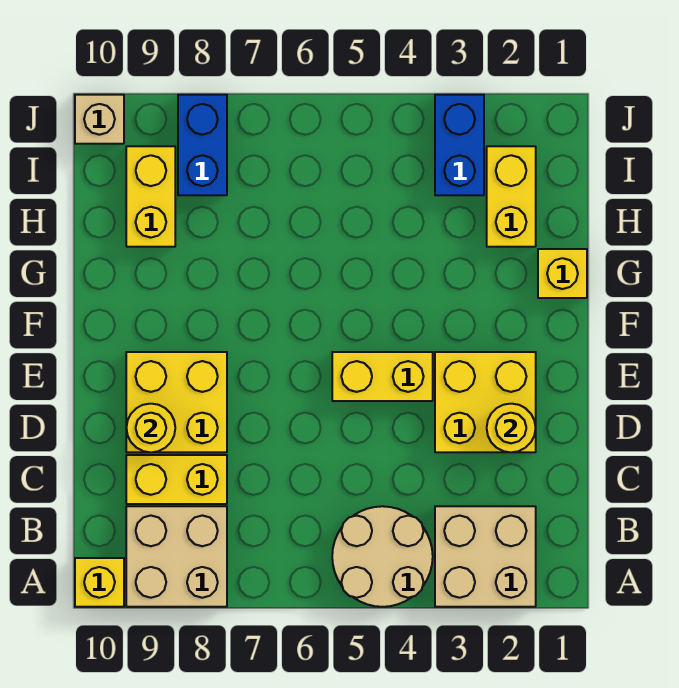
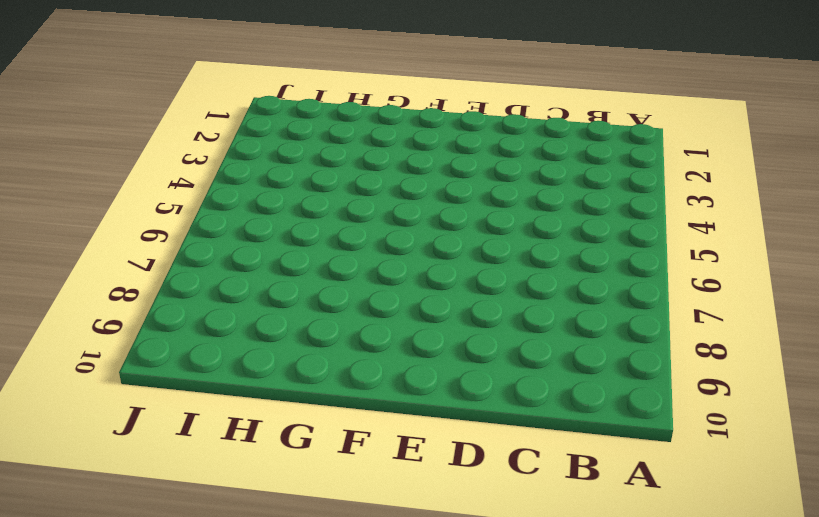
none -> tan 2x2 brick [435,506,536,607]
none -> tan 2x2 round brick [332,506,433,607]
none -> tan 2x2 brick [126,506,227,607]

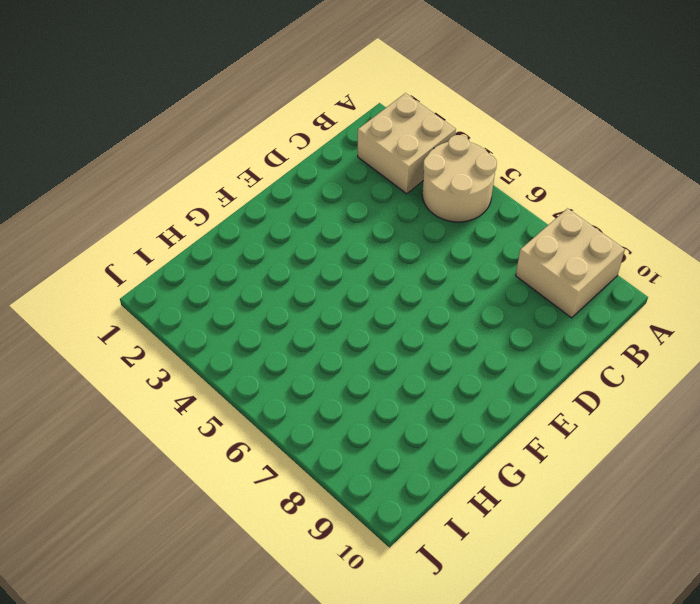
none -> yellow 1x1 brick [75,558,124,607]
none -> yellow 1x2 brick [126,455,227,504]
none -> yellow 2x2 brick [435,352,536,452]

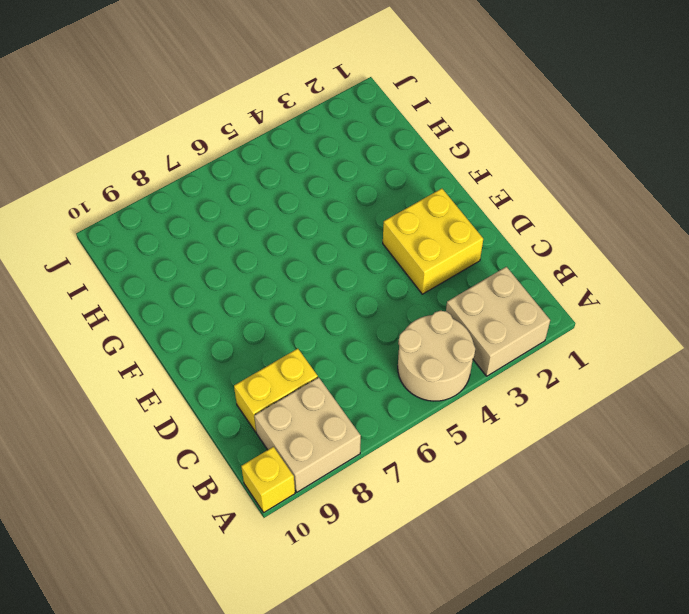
none -> yellow 2x2 brick [126,352,227,452]
none -> yellow 1x2 brick [332,352,433,401]
none -> yellow 1x1 brick [538,249,587,298]

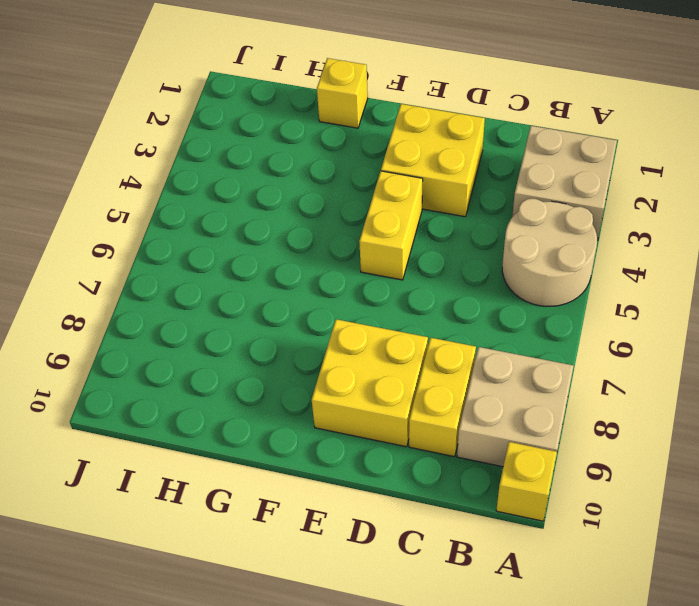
none -> yellow 1x2 brick [487,146,536,247]
none -> yellow 1x2 brick [126,146,175,247]
none -> blue 1x2 brick [435,95,484,195]

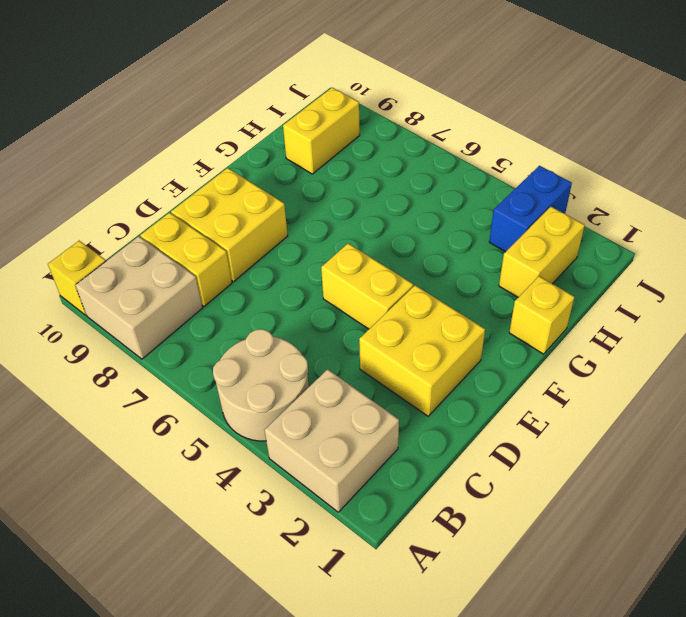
none -> blue 1x2 brick [178,95,227,195]
none -> tan 1x1 brick [75,95,124,144]
none -> yellow 1x1 round brick [487,404,536,452]

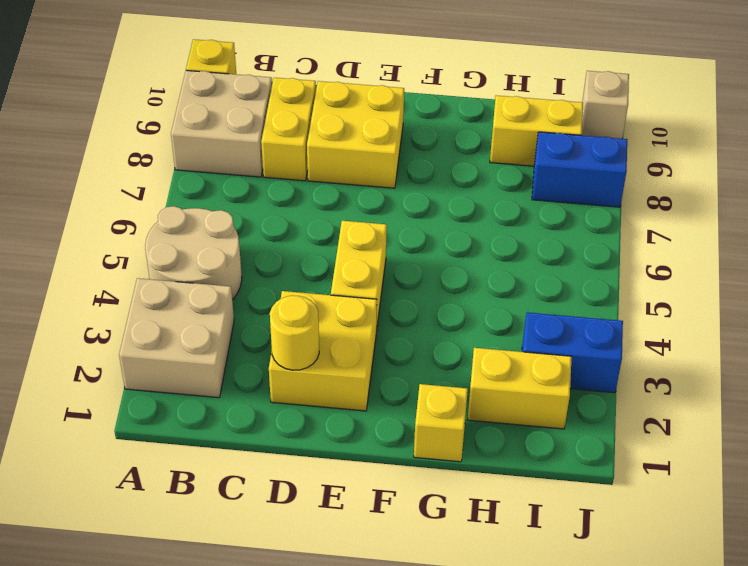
none -> yellow 1x1 round brick [126,404,175,452]

